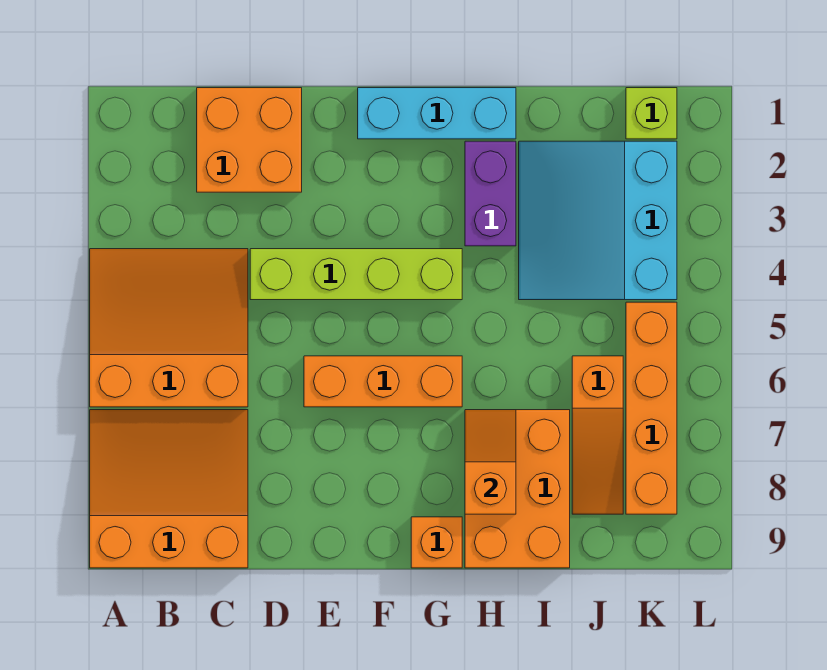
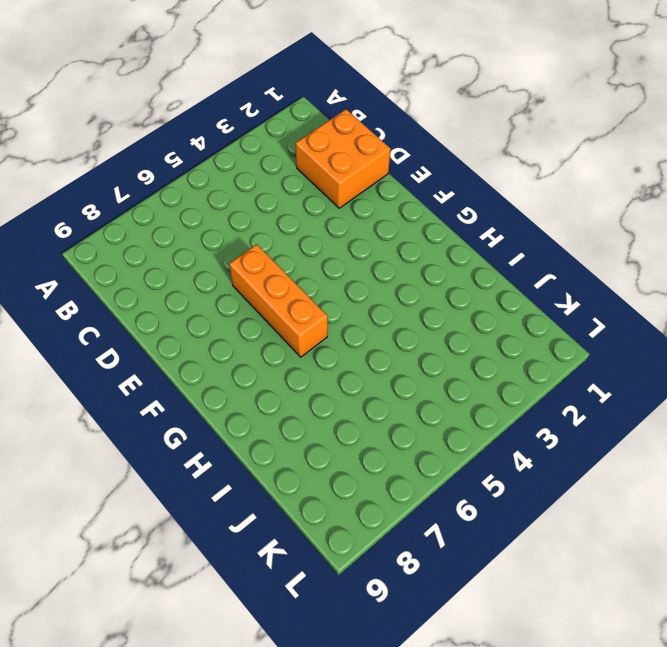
none -> orange 3x3 slope [90,249,248,407]
none -> orange 3x3 slope [90,410,248,568]
none -> lime 1x4 brick [250,249,462,300]

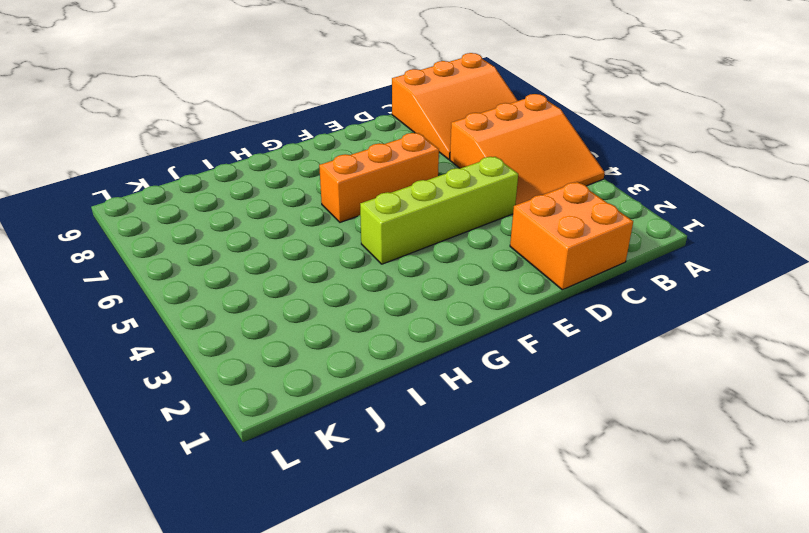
none -> cyan 1x3 brick [358,88,516,139]
none -> orange 1x1 brick [411,517,462,568]
none -> purple 1x2 brick [465,141,516,246]

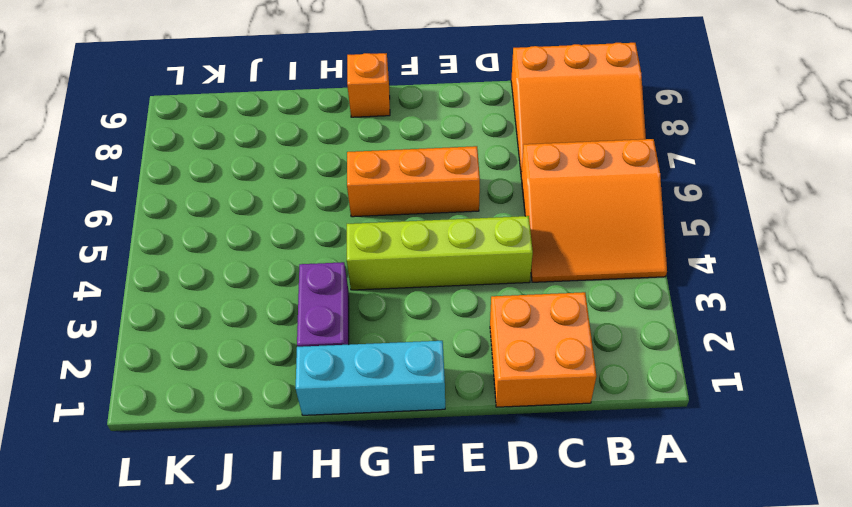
none -> orange 2x3 brick [465,410,570,568]
none -> cyan 3x3 slope [519,141,677,300]
none -> orange 1x3 slope [572,356,623,514]

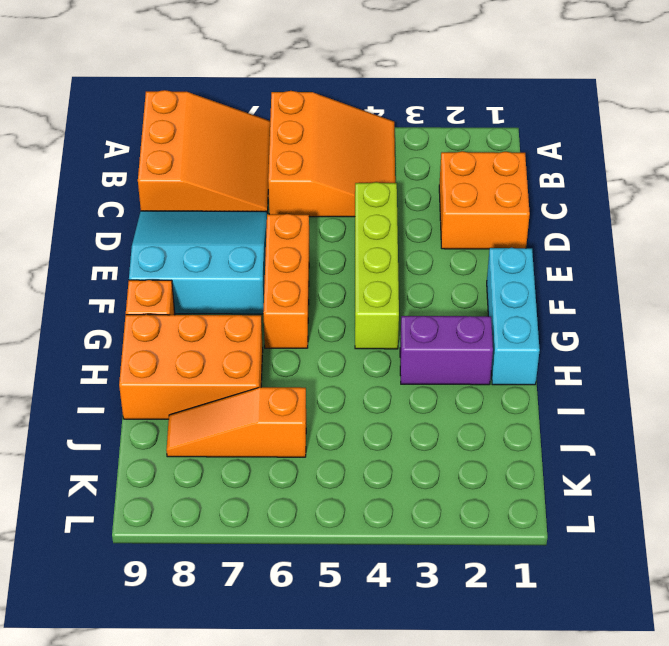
cyan 3x3 slope [129,211,267,314] -> cyan 3x3 slope moved to [519,141,677,300]
none -> lime 1x1 brick [626,88,677,139]
none -> orange 1x4 brick [626,302,677,514]
none -> orange 1x2 slope [465,410,516,514]

